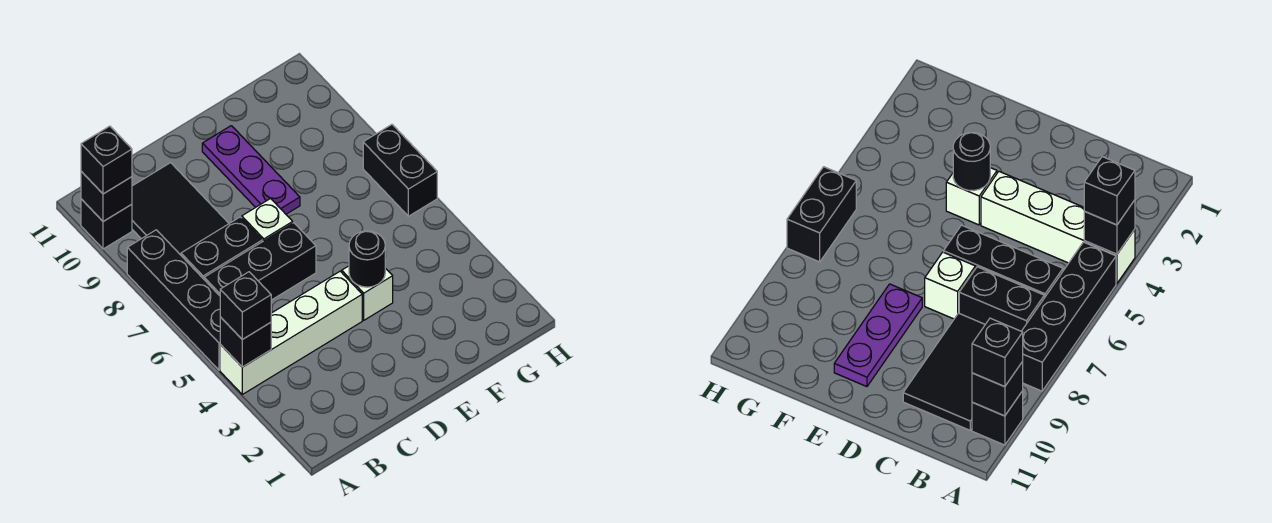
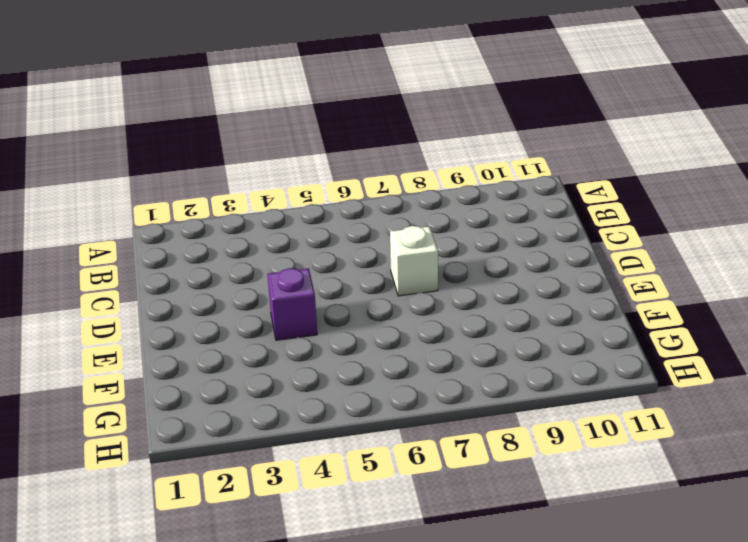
purple 1x1 brick [267,268,317,340] -> white 1x1 brick [342,266,393,320]
none -> white 1x4 brick [220,271,362,394]
none -> black 1x4 brick [127,230,220,370]
none -> black 1x1 brick [81,199,132,249]

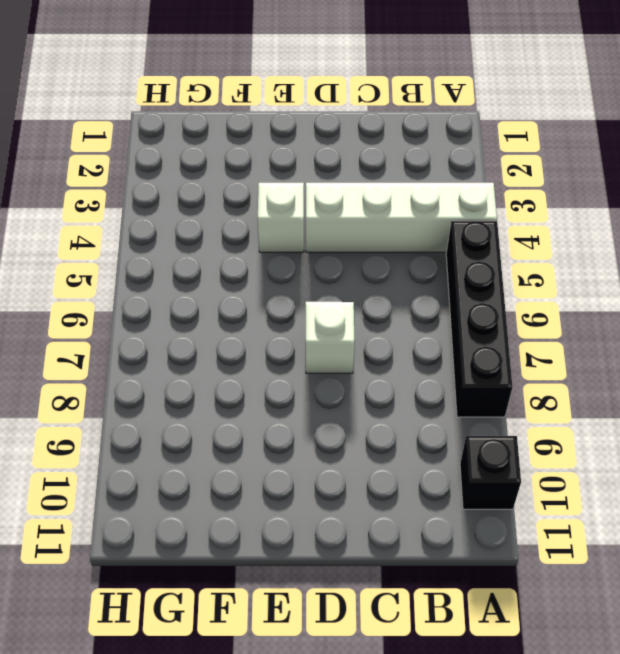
none -> black 1x3 brick [204,223,316,300]
none -> black 1x2 brick [181,217,262,279]
none -> black 2x3 tile [132,163,229,255]

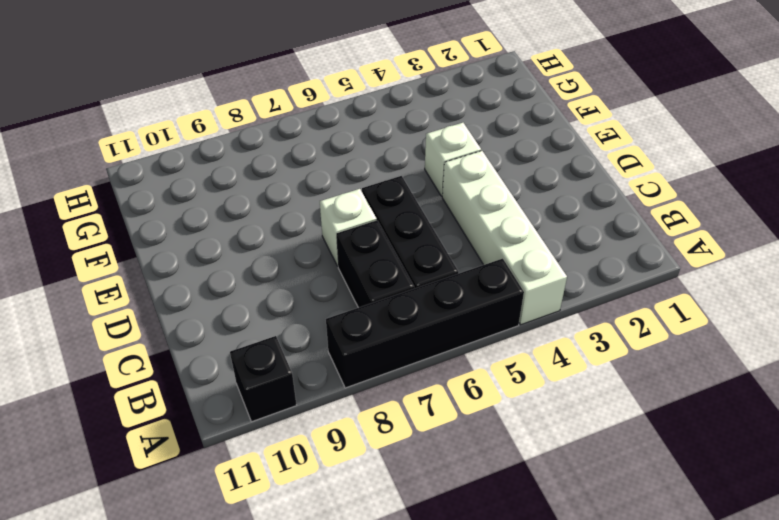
none -> black 2x3 tile [132,163,229,255]
none -> purple 1x3 plate [202,126,300,214]
none -> black 1x2 brick [363,125,437,216]

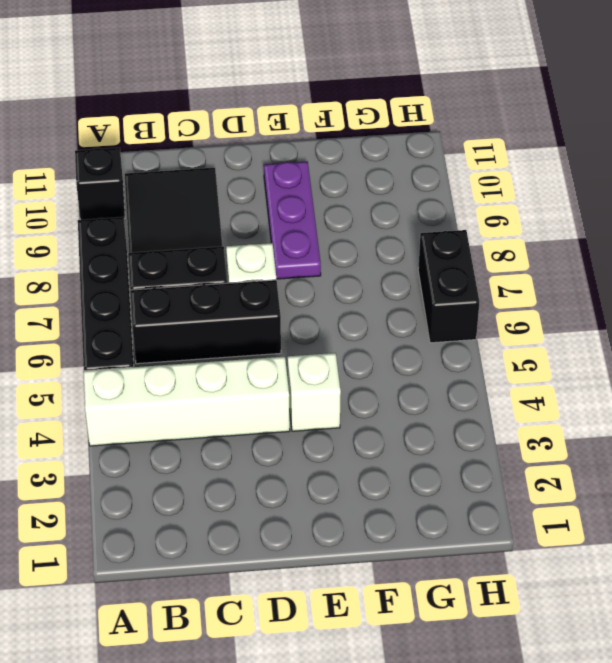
none -> black 1x1 brick [220,317,271,367]
none -> black 1x1 brick [81,171,132,222]
none -> black 1x1 round brick [349,231,385,287]

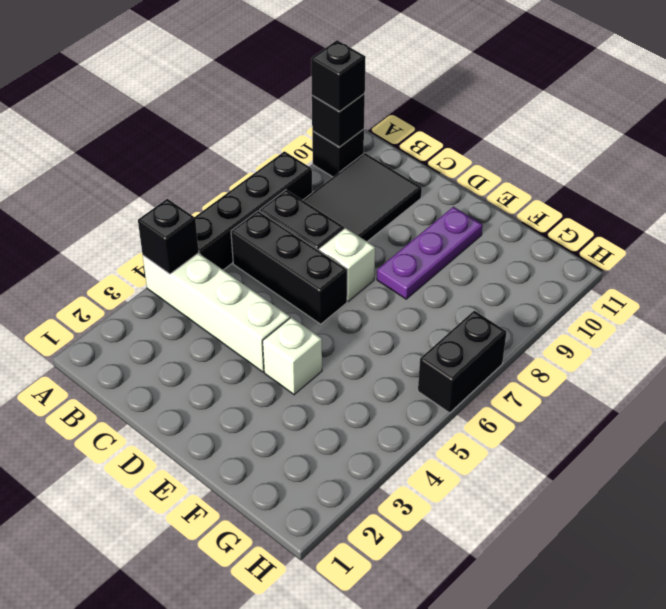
none -> black 1x1 round brick [349,231,385,287]
none -> black 1x1 brick [220,272,271,339]

